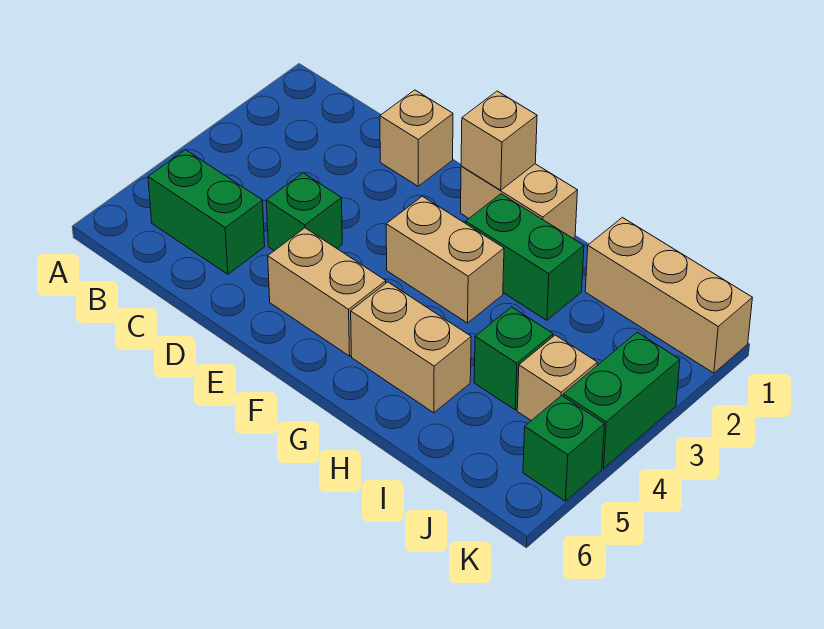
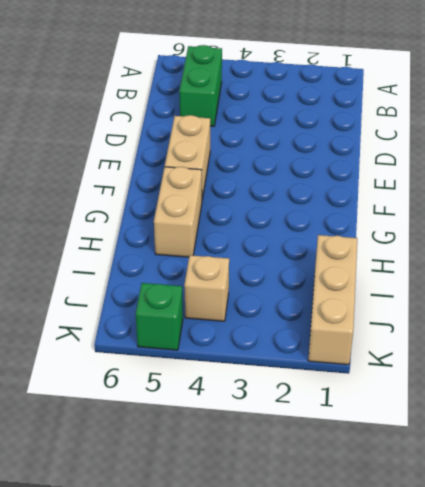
none -> tan 1x1 brick [380,90,453,186]
none -> green 1x1 brick [266,173,342,251]
none -> tan 1x2 brick [461,164,577,238]

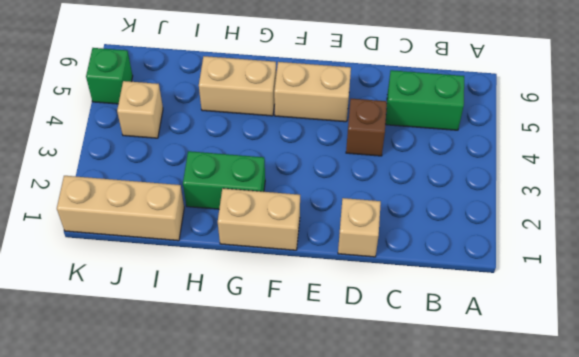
brown 1x1 brick [346,99,387,156] -> green 1x1 brick [266,173,342,251]
none -> tan 1x2 brick [386,196,504,323]
none -> green 1x1 brick [474,307,553,410]
none -> green 1x2 brick [563,332,680,468]

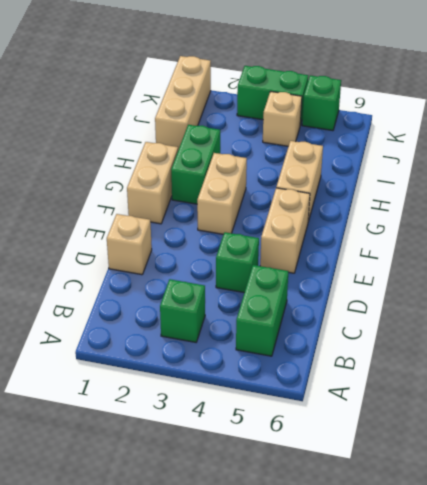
green 1x1 brick [160,279,205,342] -> green 1x1 brick moved to [474,307,553,410]
none -> tan 1x1 brick [461,91,537,190]

